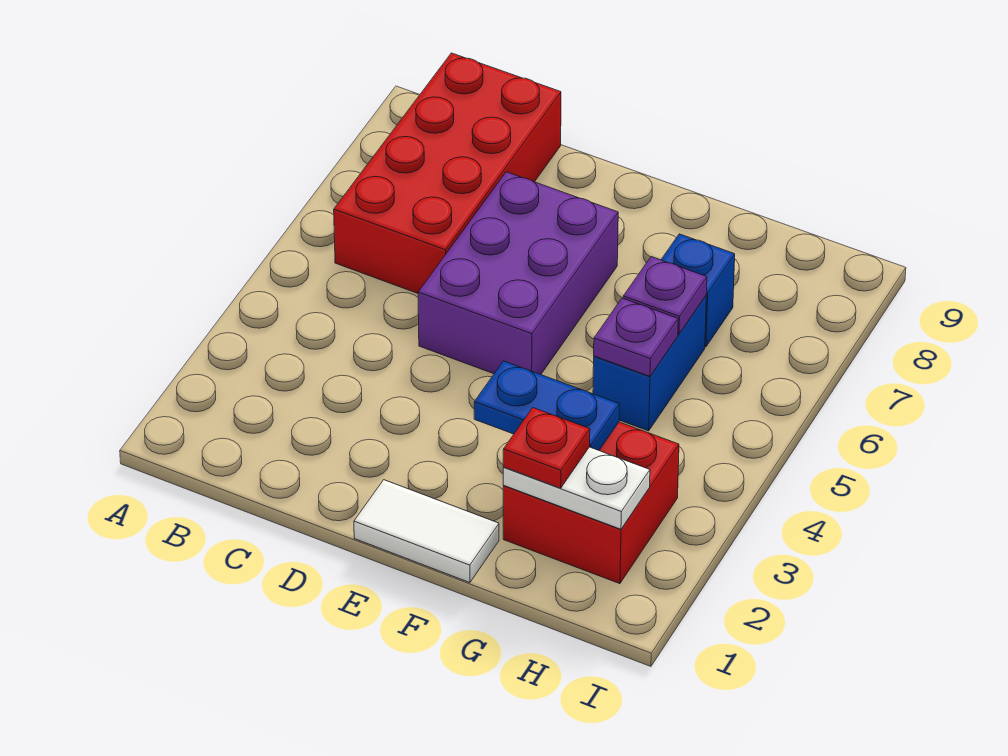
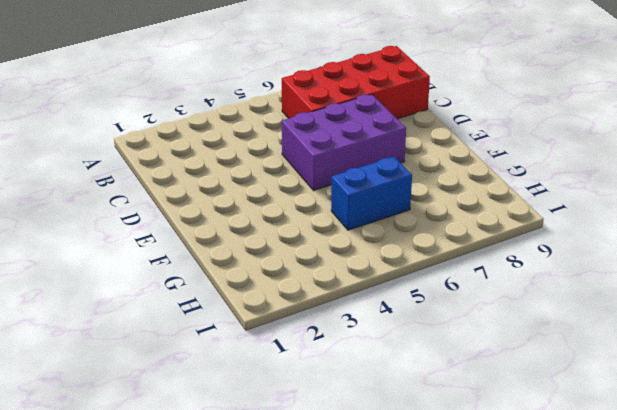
none -> white 1x2 tile [354,480,499,583]
none -> red 2x2 brick [503,422,679,584]

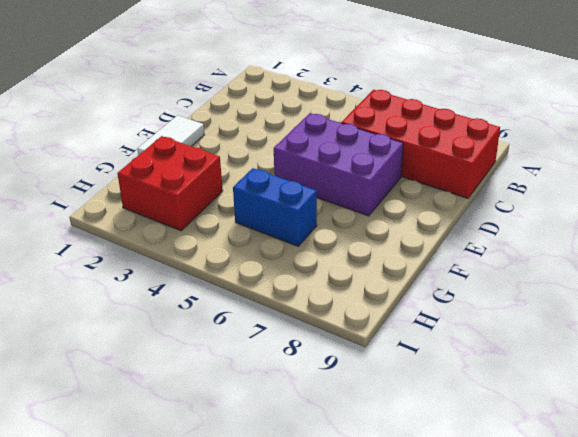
none -> blue 1x1 brick [661,234,735,347]
none -> blue 1x2 plate [474,361,620,450]

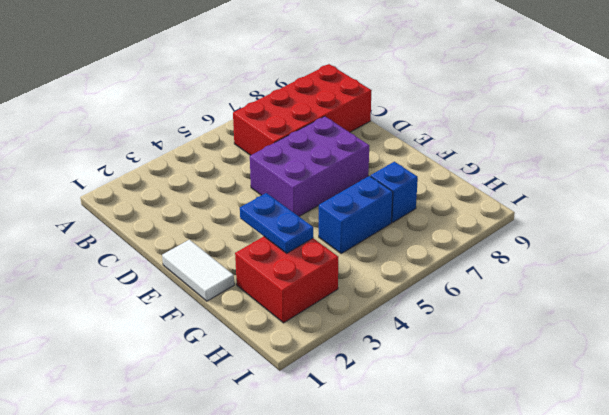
none -> white 1x2 plate [503,447,650,529]
none -> purple 1x1 plate [594,298,678,376]

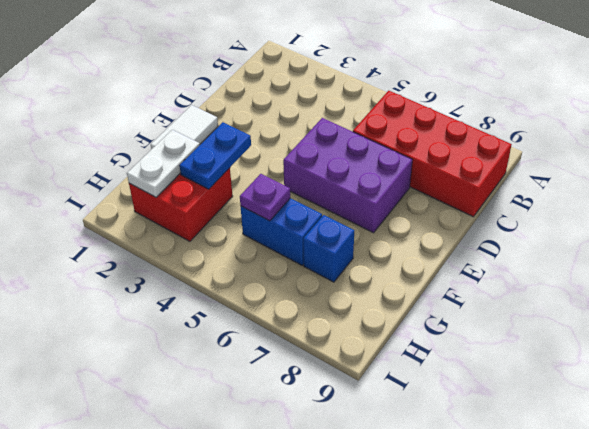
none -> purple 1x1 plate [623,257,707,334]
none -> red 1x1 plate [503,408,590,488]

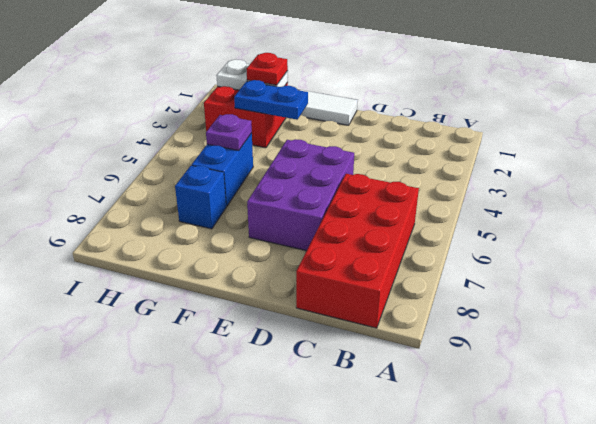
none -> purple 1x1 plate [623,257,707,334]

